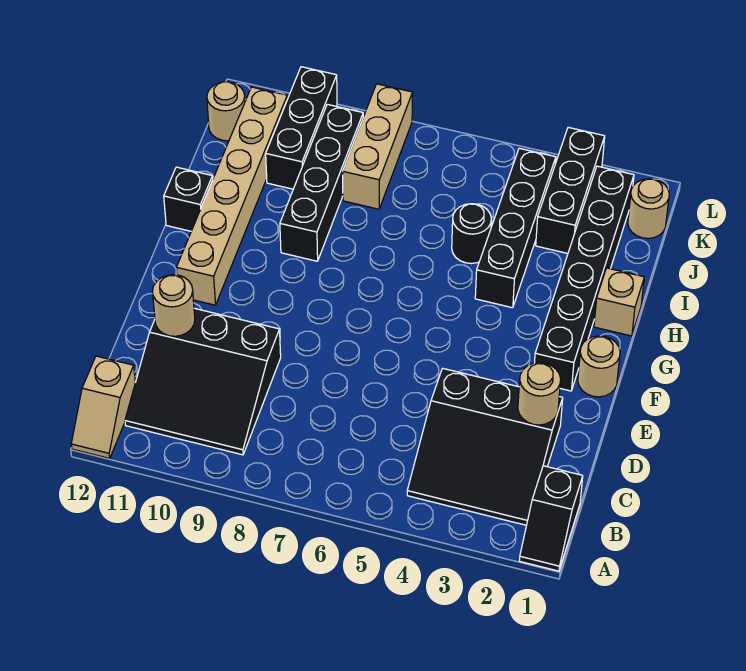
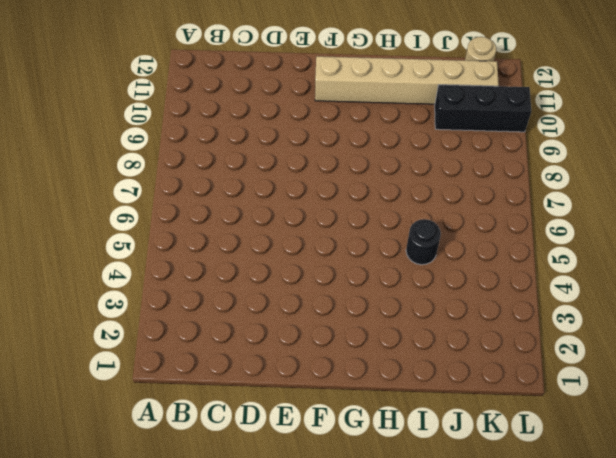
none -> black 1x2 slope [519,466,583,571]
none -> tan 1x2 slope [71,356,135,458]
none -> black 3x3 slope [407,368,563,525]

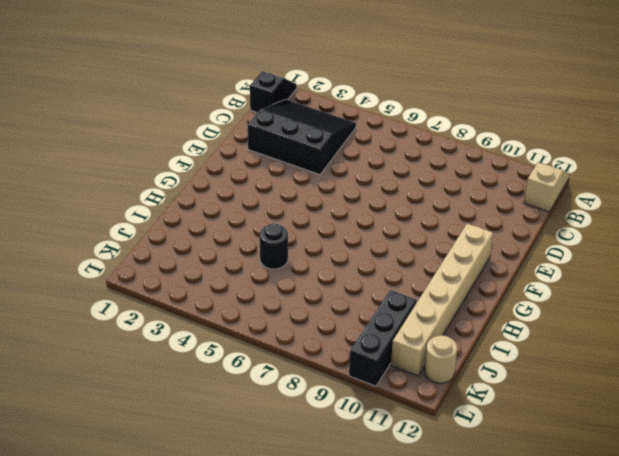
none -> black 3x3 slope [125,308,281,455]
none -> tan 1x1 round brick [578,336,620,397]
none -> black 1x6 brick [535,166,634,391]

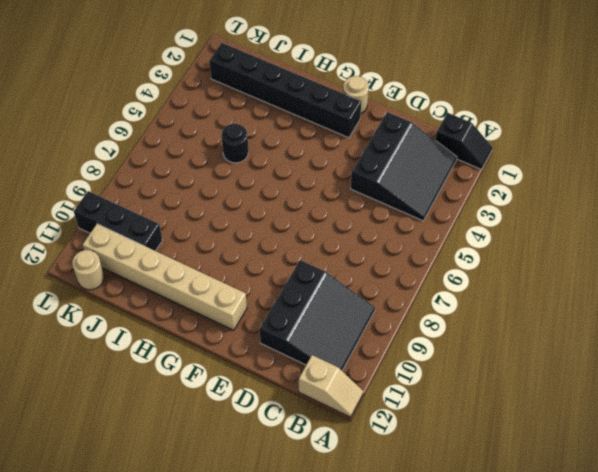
none -> tan 1x1 brick [594,268,644,336]
none -> black 1x4 brick [475,148,556,308]
none -> black 1x4 brick [280,104,363,261]

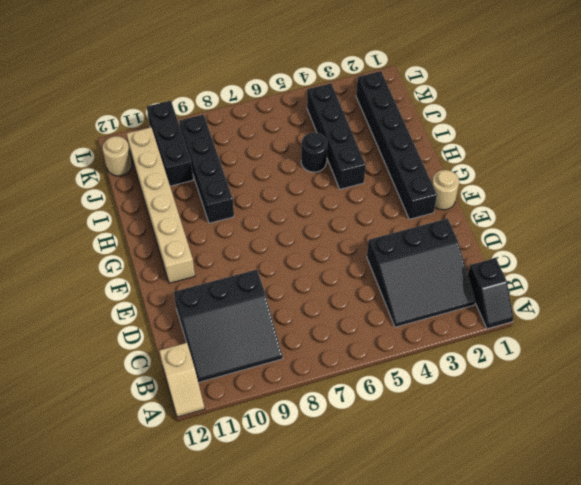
none -> tan 1x1 brick [594,268,644,336]
none -> black 1x1 brick [164,167,213,231]
none -> black 1x3 brick [536,127,605,253]

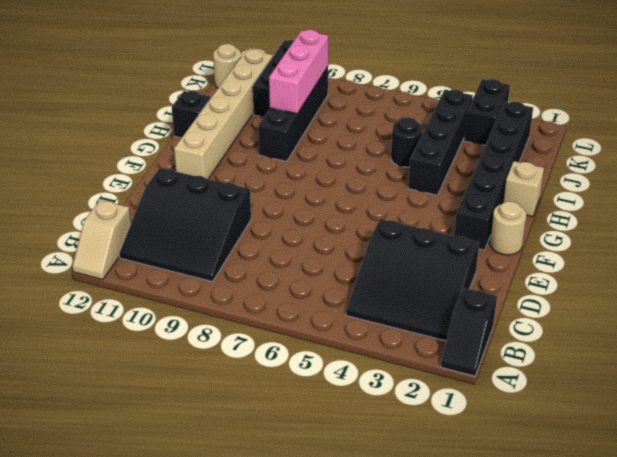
pink 1x3 brick [269,30,328,114] -> none
black 1x2 brick [464,79,510,145] -> black 1x3 brick [536,127,605,253]
none -> tan 1x3 brick [343,84,413,209]
none -> tan 1x1 round brick [628,179,669,238]
none -> tan 1x1 round brick [518,363,561,425]

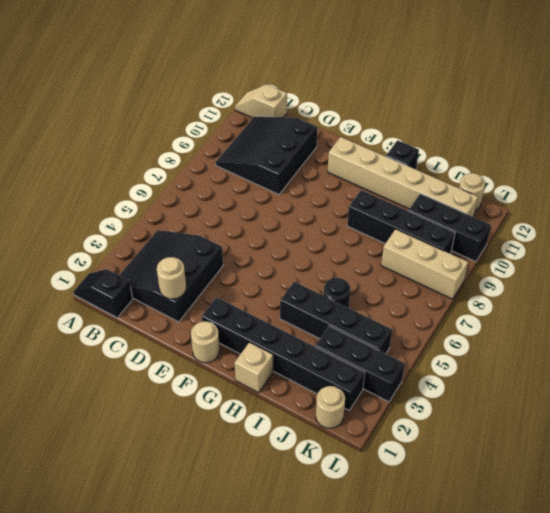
none -> tan 1x1 round brick [152,275,195,336]

